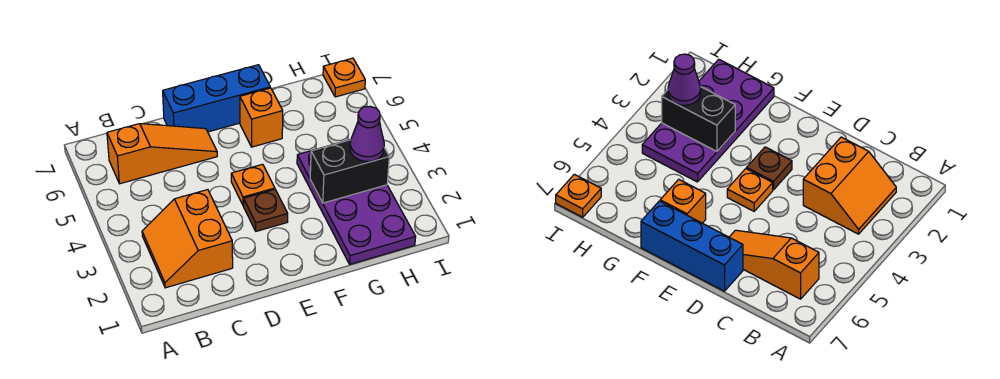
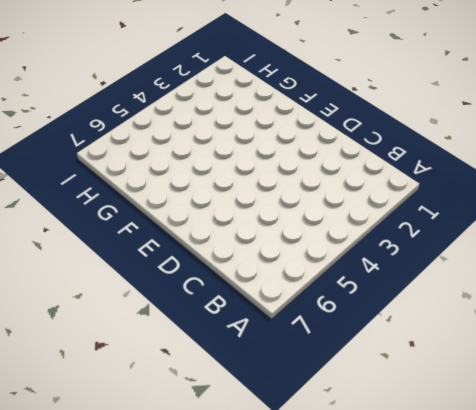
none -> orange 2x2 slope [142,190,233,288]
none -> orange 1x3 slope [107,124,217,184]

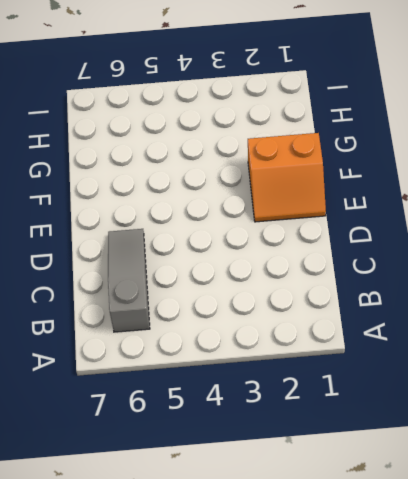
grey 1x3 slope [108,229,150,332] -> orange 1x3 slope [107,124,217,184]
orange 2x2 slope [248,133,326,222] -> orange 2x2 slope moved to [142,190,233,288]
none -> blue 1x3 brick [163,65,270,132]
none -> brown 1x1 plate [244,190,288,231]

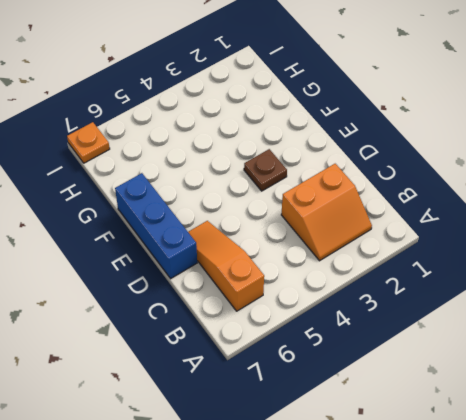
none -> orange 1x1 plate [231,164,275,206]
none -> orange 1x1 brick [240,88,283,147]

